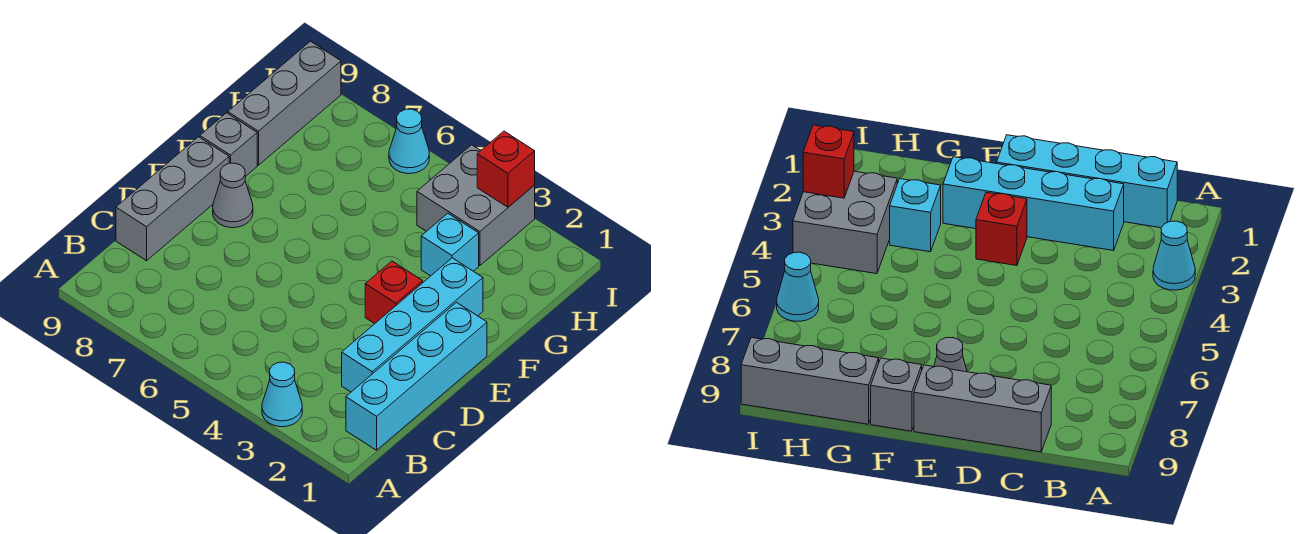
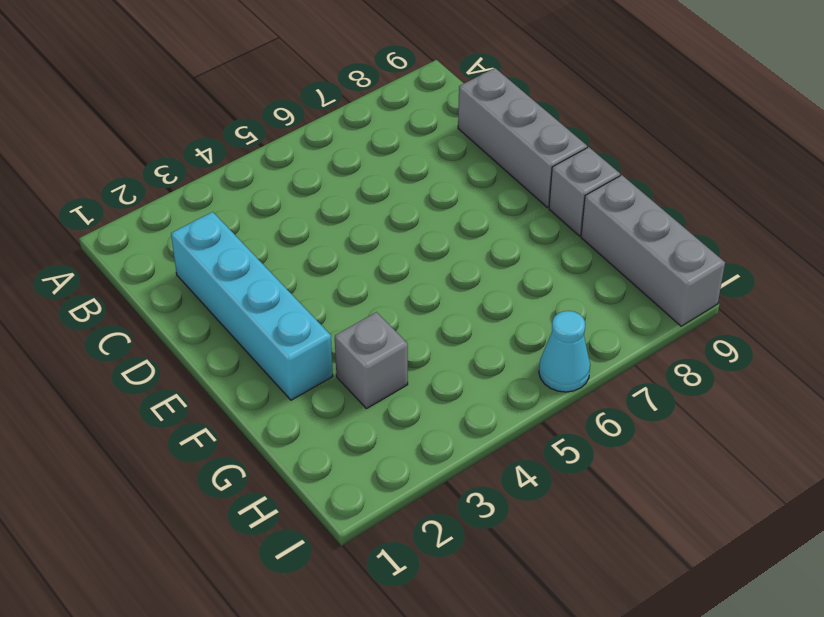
grey 1x1 brick [335,312,408,409] -> cyan 1x1 brick [421,214,479,276]
none -> cyan 1x1 cone [262,362,302,427]
none -> cyan 1x4 brick [346,303,487,450]
none -> red 1x1 brick [365,261,423,324]

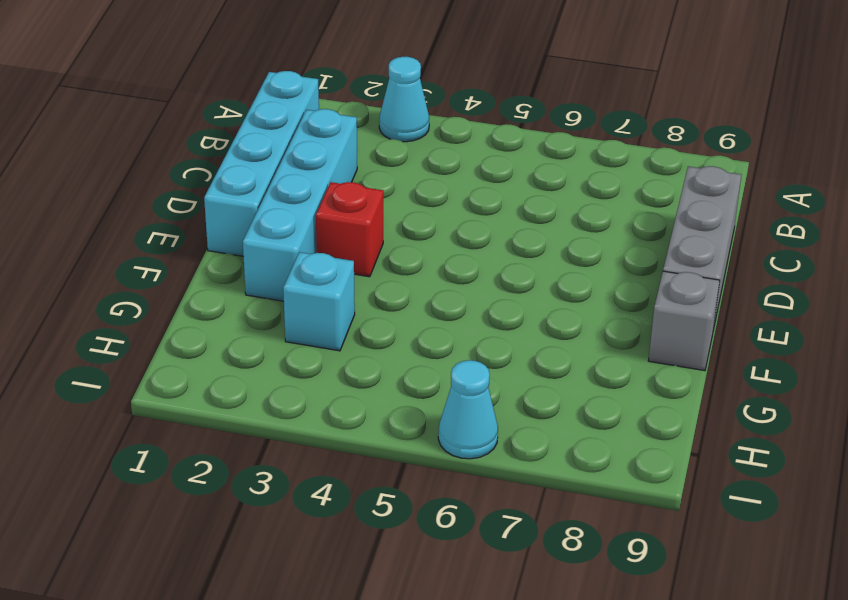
none -> grey 1x1 cone [213,163,253,228]
none -> grey 1x3 brick [228,41,341,165]
none -> grey 2x2 brick [417,145,535,266]

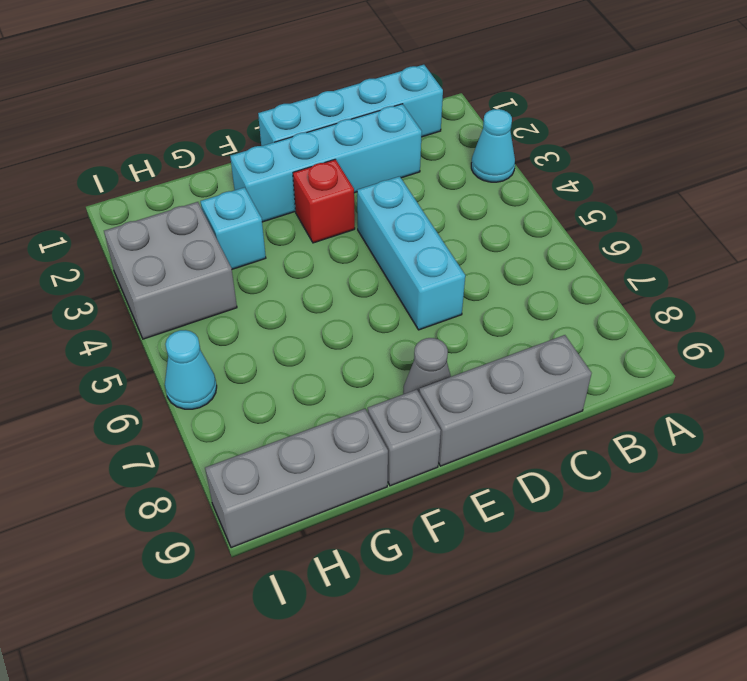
cyan 1x3 brick [357,176,465,330] -> none
none -> red 1x1 brick [477,131,535,207]

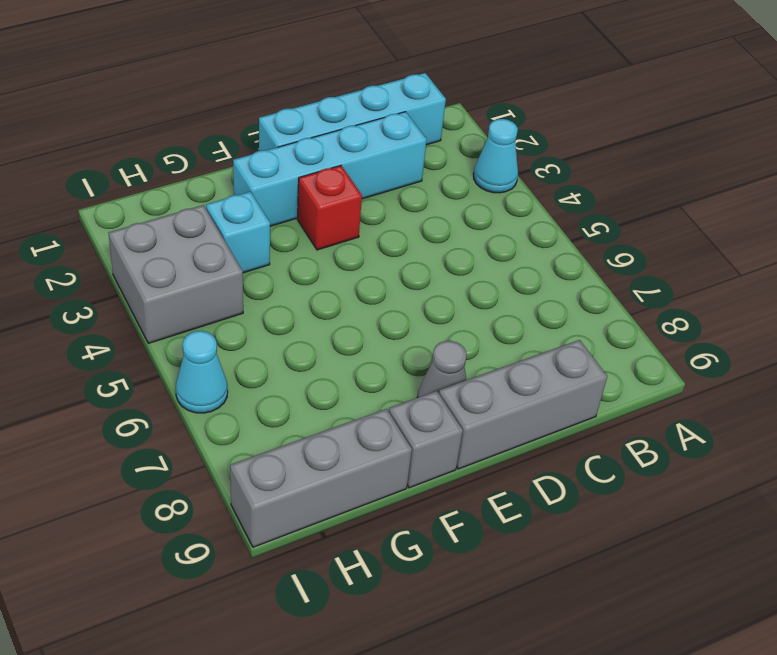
none -> red 1x1 brick [477,131,535,207]

